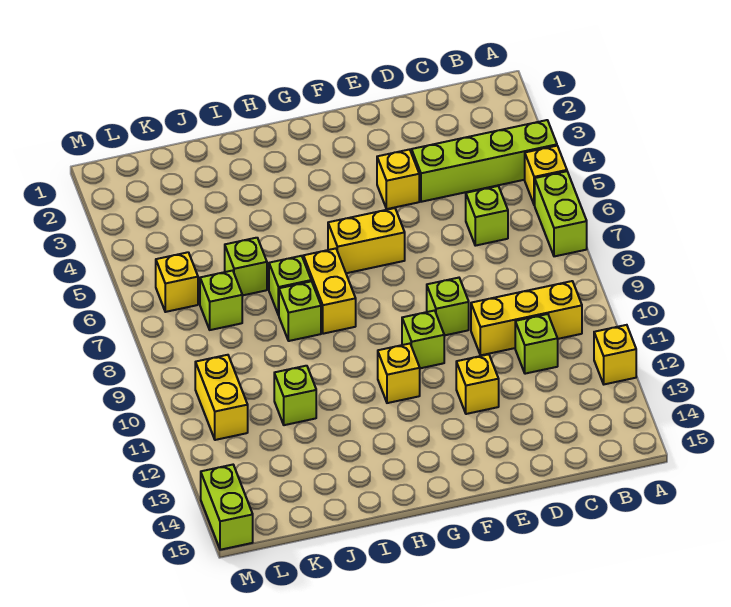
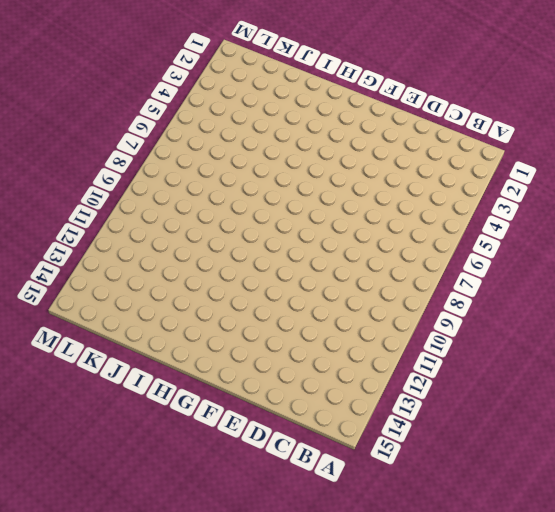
none -> lime 1x4 brick [411,120,557,202]
none -> yellow 1x1 brick [525,146,567,205]
none -> lime 1x2 brick [535,171,587,256]

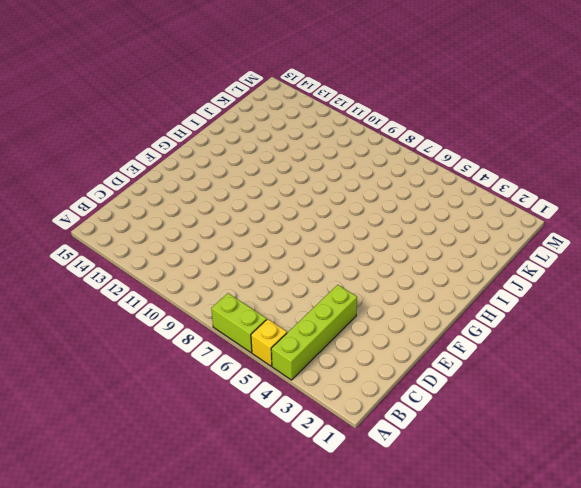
none -> yellow 1x1 brick [594,325,636,384]
none -> yellow 1x3 brick [471,281,582,355]
none -> lime 1x1 brick [466,186,508,246]

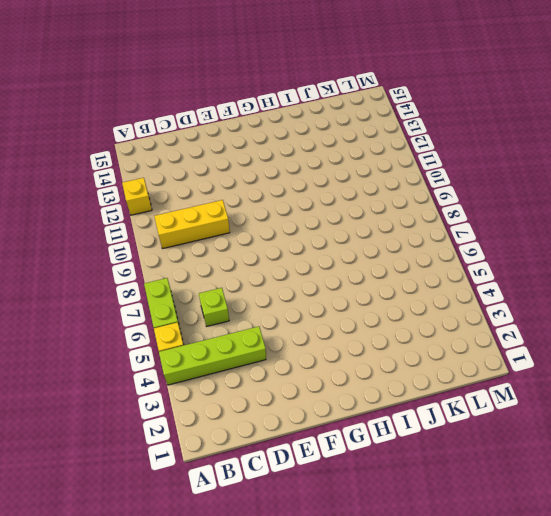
none -> lime 1x1 brick [515,314,558,374]
none -> yellow 1x1 brick [377,149,419,209]
none -> lime 1x1 brick [427,278,469,335]

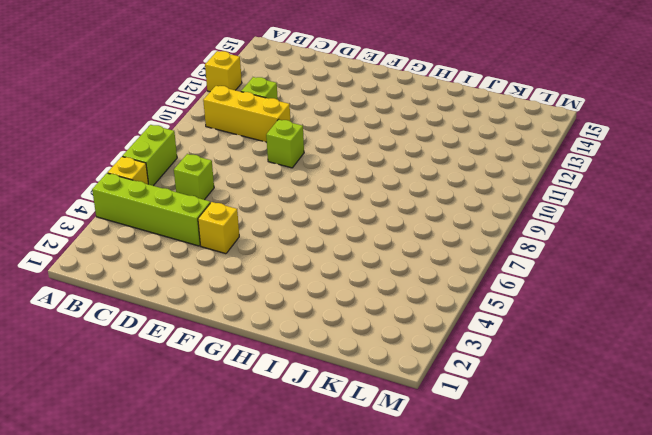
none -> yellow 1x1 brick [456,354,499,414]
none -> yellow 1x2 brick [328,208,405,273]
none -> lime 1x1 brick [402,310,444,368]

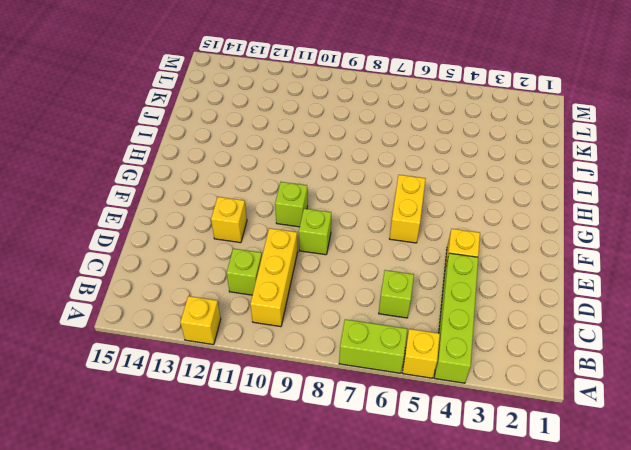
none -> yellow 1x1 brick [378,344,420,403]
none -> yellow 1x2 brick [303,248,356,334]
none -> lime 1x1 brick [269,256,311,315]

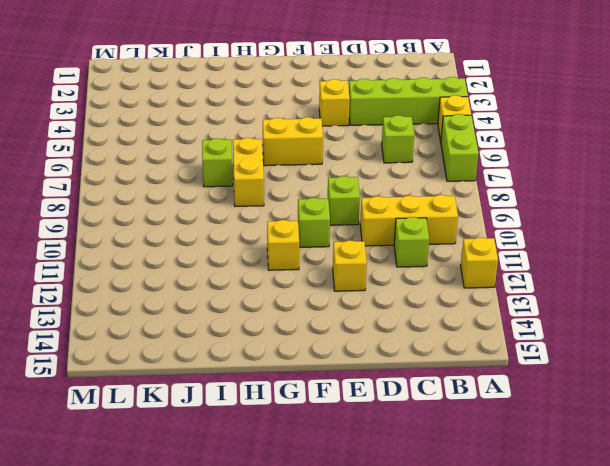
none -> lime 1x1 brick [279,281,321,341]
none -> lime 1x1 brick [225,238,267,296]
none -> lime 1x1 brick [274,366,316,425]

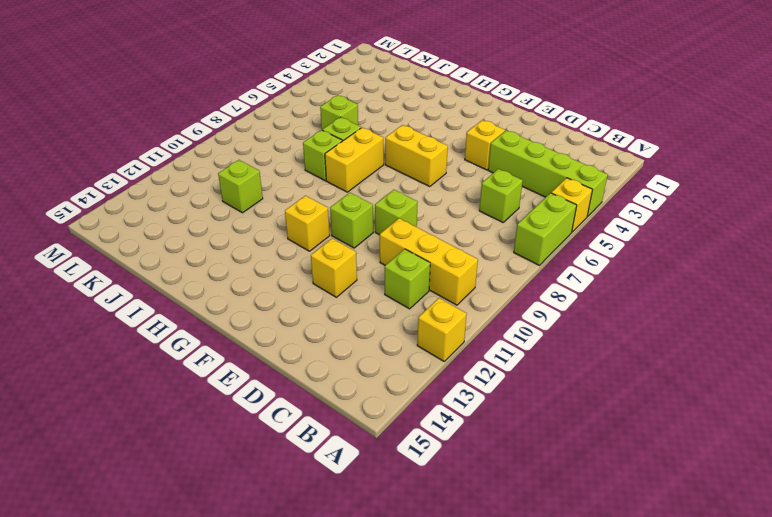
none -> lime 1x1 brick [200,271,242,330]
none -> yellow 1x1 brick [156,252,198,312]
none -> yellow 1x2 brick [195,355,248,440]

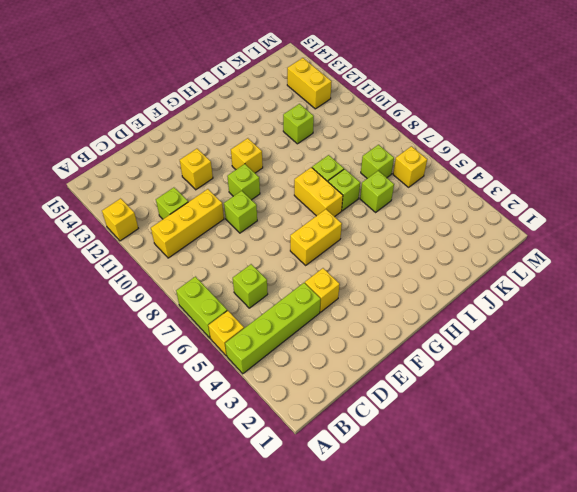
yellow 1x2 brick [287,58,332,109] -> yellow 1x2 brick moved to [195,355,248,440]
none -> lime 1x2 brick [201,465,253,550]

